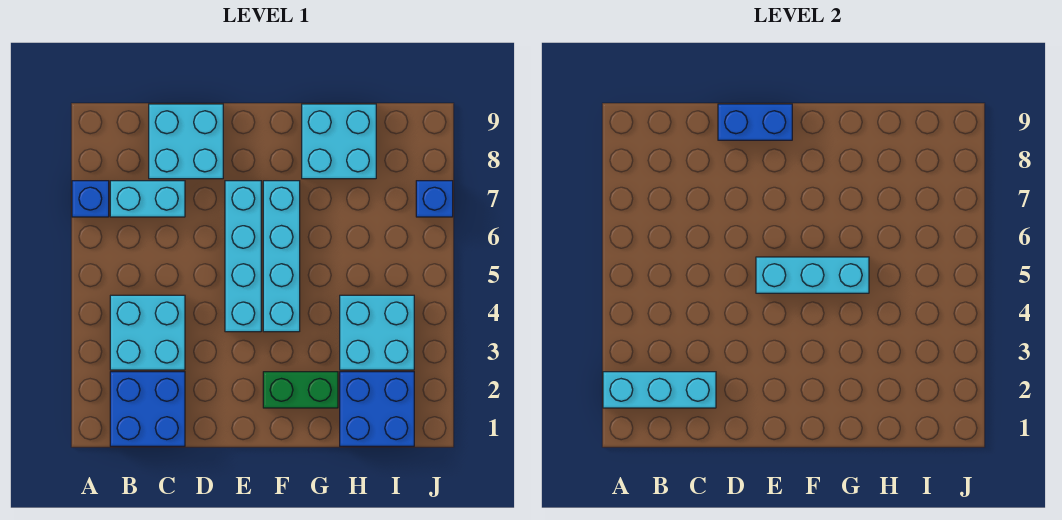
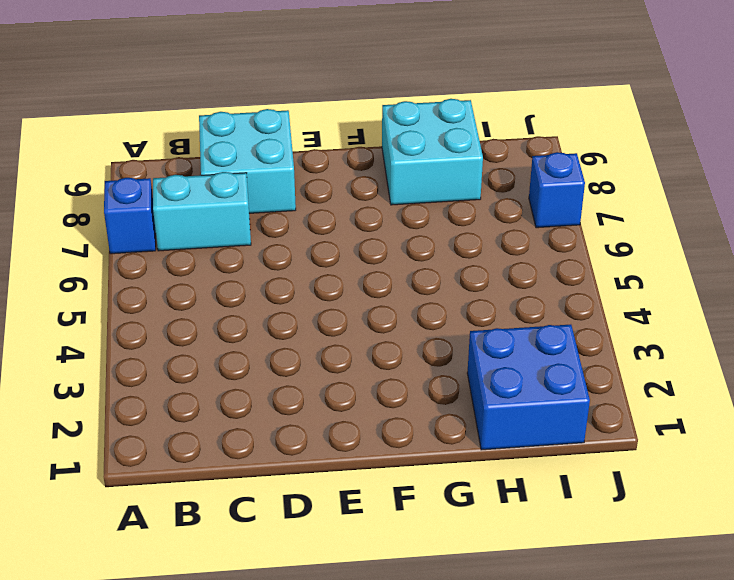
none -> blue 2x2 brick [110,372,185,446]
none -> cyan 2x2 brick [110,295,185,370]
none -> cyan 1x4 brick [225,181,261,332]

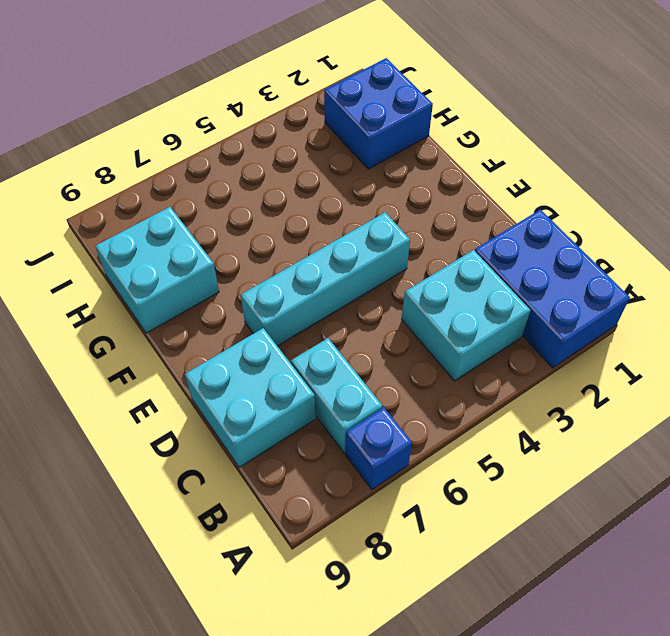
blue 2x3 brick [475,210,630,368] -> blue 2x2 brick [110,372,185,446]
none -> green 1x2 brick [263,372,338,408]
none -> cyan 1x4 brick [263,181,300,332]
none -> cyan 2x2 brick [340,295,414,370]

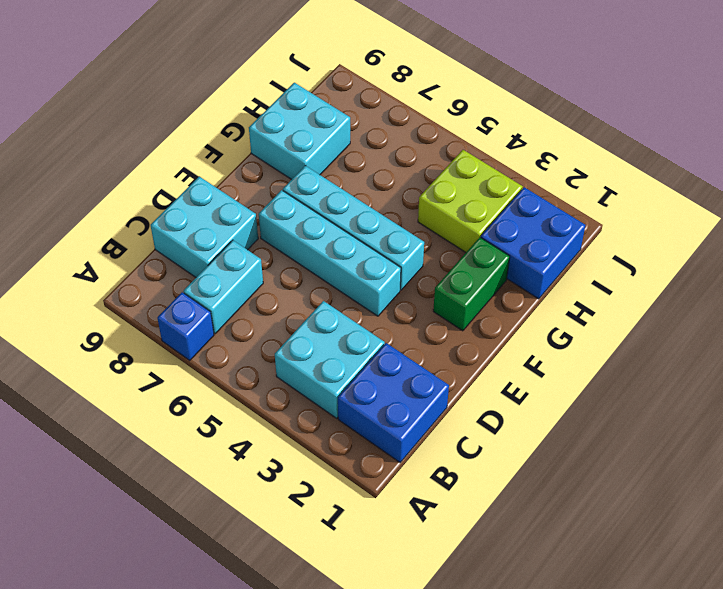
lime 2x2 brick [418,150,523,252] -> cyan 2x2 brick [340,295,414,370]
none -> blue 1x1 brick [416,181,453,217]
none -> cyan 1x3 brick [603,372,716,408]
none -> blue 1x2 brick [718,104,792,140]

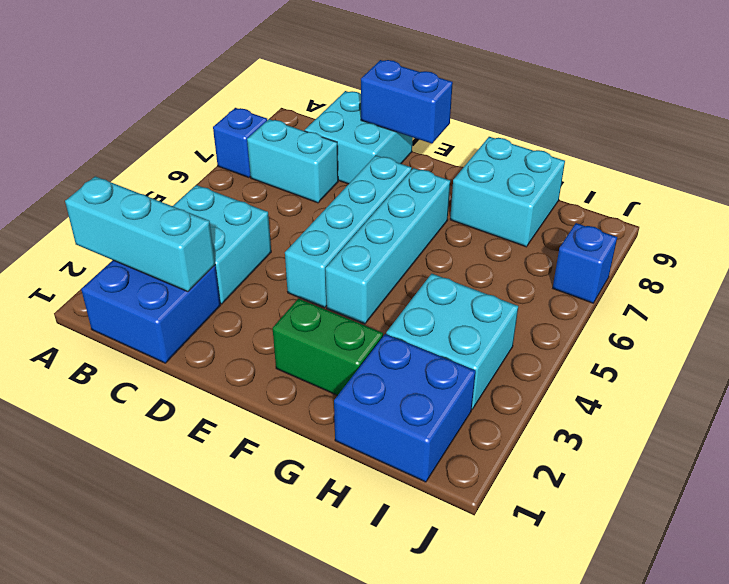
none -> cyan 1x3 brick [756,257,869,293]

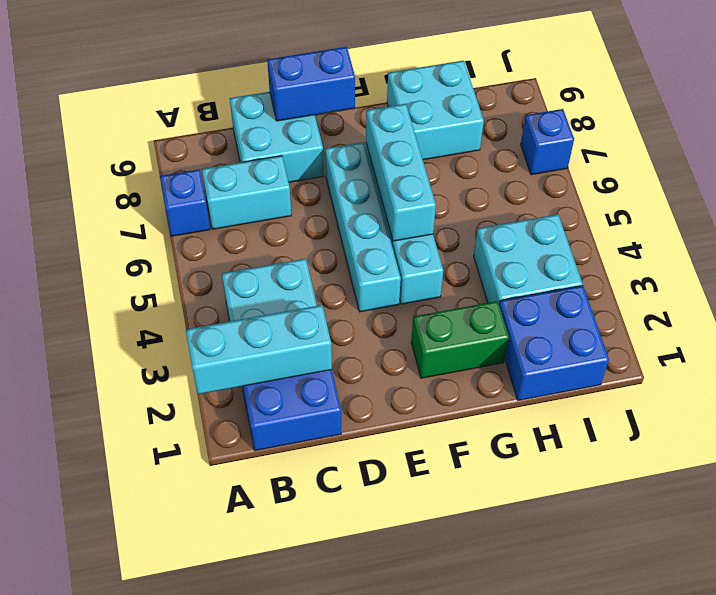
cyan 1x3 brick [366,104,436,241] -> cyan 1x3 brick turned to [756,257,869,293]

